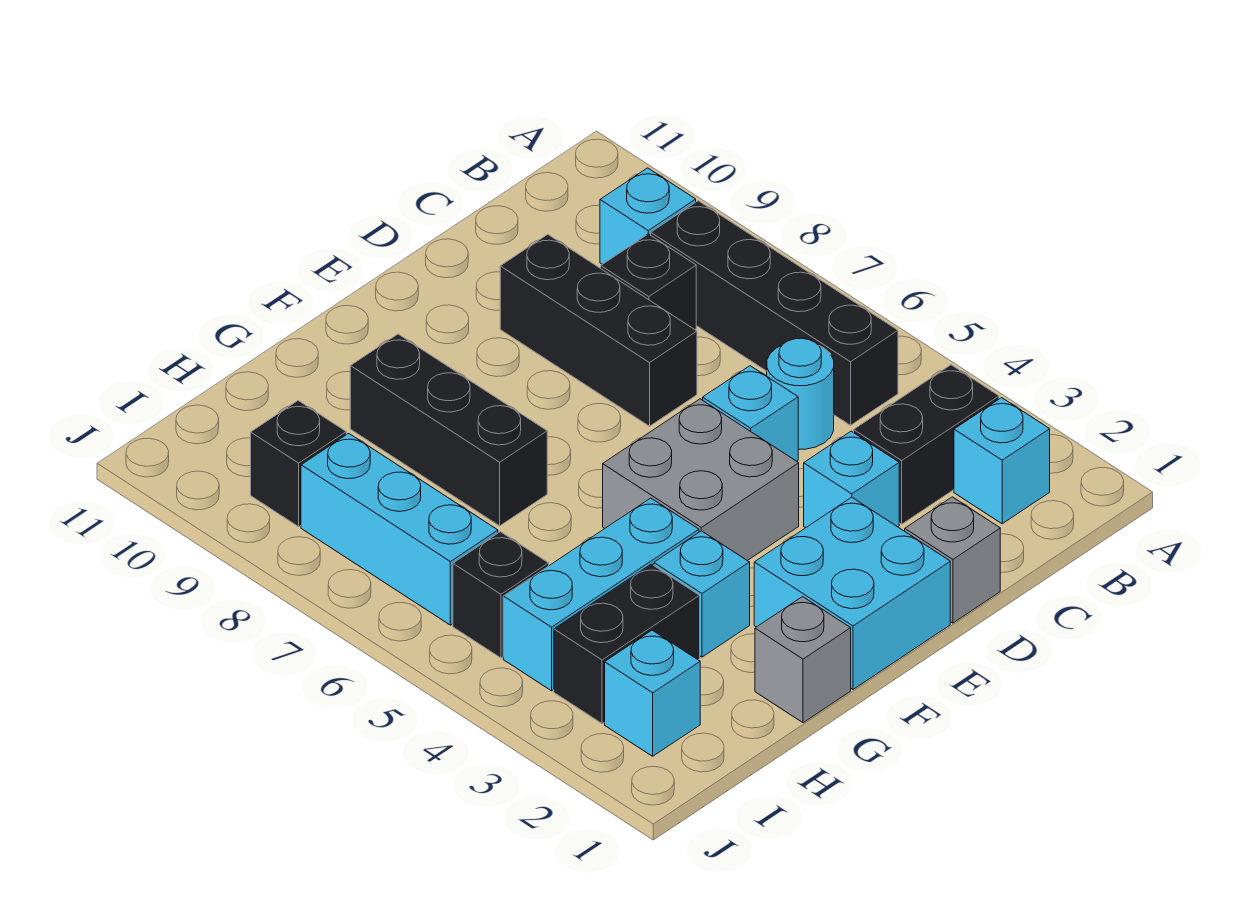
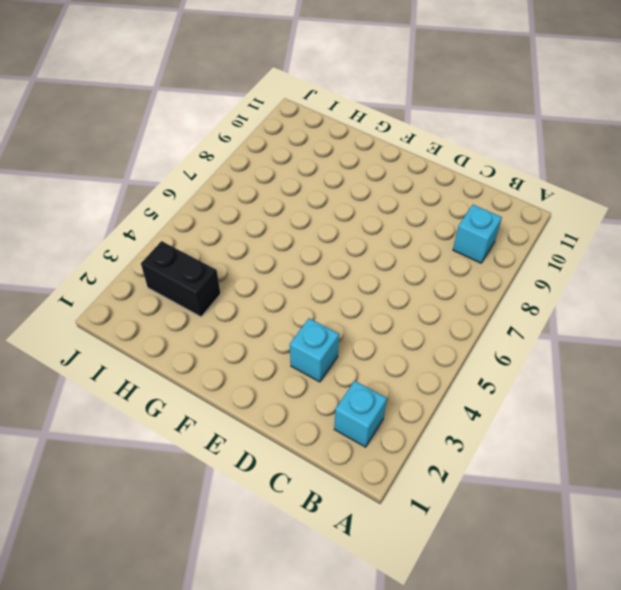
none -> black 1x2 brick [854,365,999,524]
none -> black 1x4 brick [651,201,898,425]
none -> cyan 1x1 round brick [767,338,834,449]

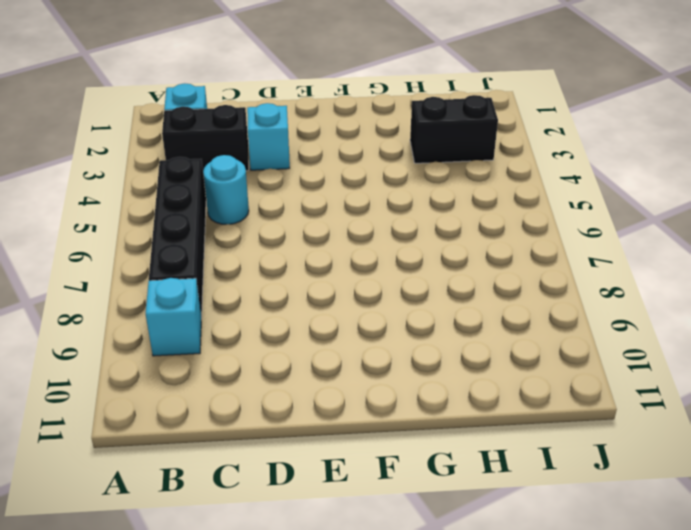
none -> black 1x1 brick [601,234,696,329]
none -> grey 1x1 brick [905,497,1000,623]
none -> cyan 1x1 brick [703,366,798,461]

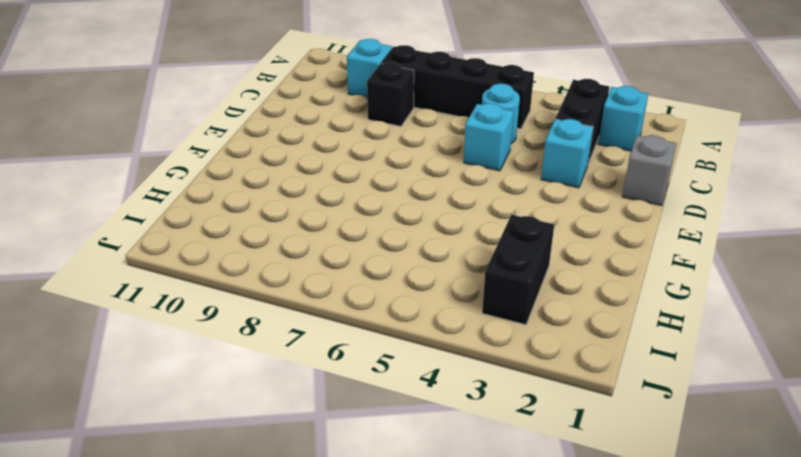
none -> black 1x3 brick [500,234,697,426]
none -> cyan 2x2 brick [754,497,950,689]
none -> grey 2x2 brick [603,399,799,561]

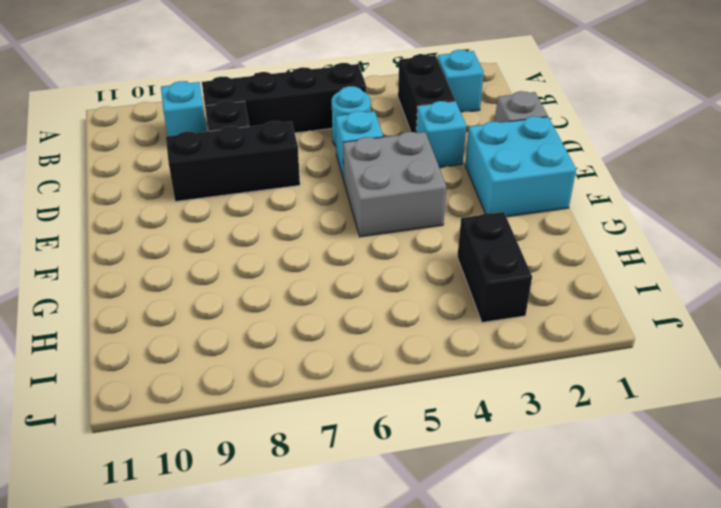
none -> grey 1x1 brick [755,597,851,723]
none -> cyan 1x1 brick [654,531,750,657]
none -> cyan 1x3 brick [503,498,699,691]

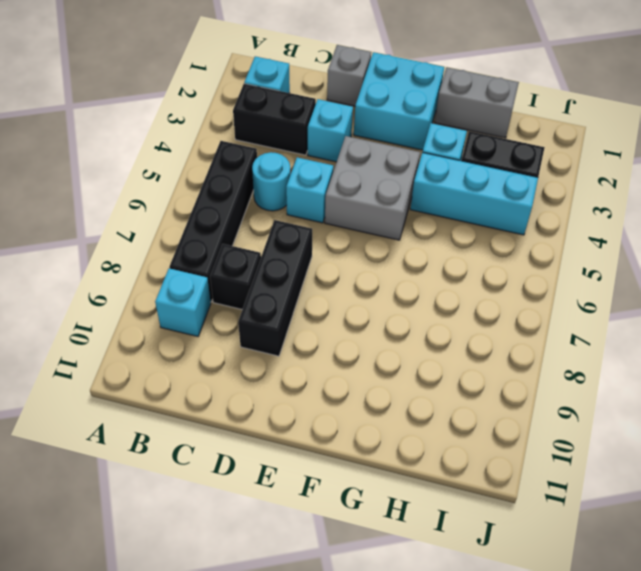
grey 1x2 brick [435,67,519,138] -> grey 1x1 brick [755,597,851,723]
none -> black 1x3 brick [350,334,547,526]
none -> cyan 1x1 brick [605,630,700,756]
none -> black 1x1 brick [453,532,549,658]

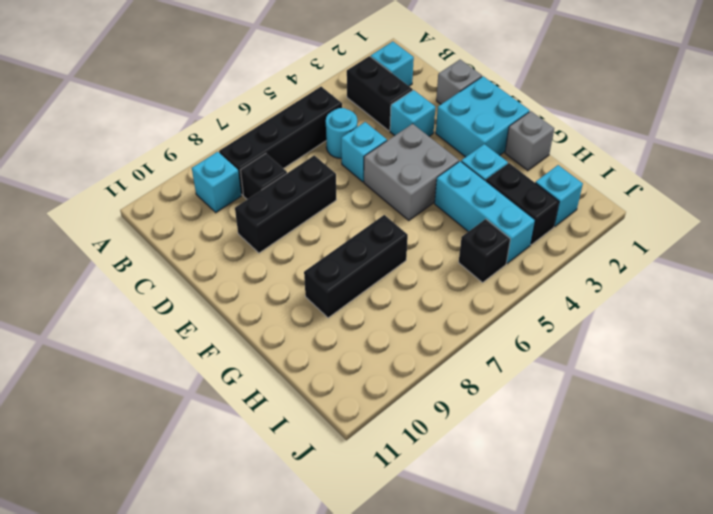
none -> cyan 1x3 brick [301,433,498,625]
none -> black 1x1 brick [251,401,346,527]

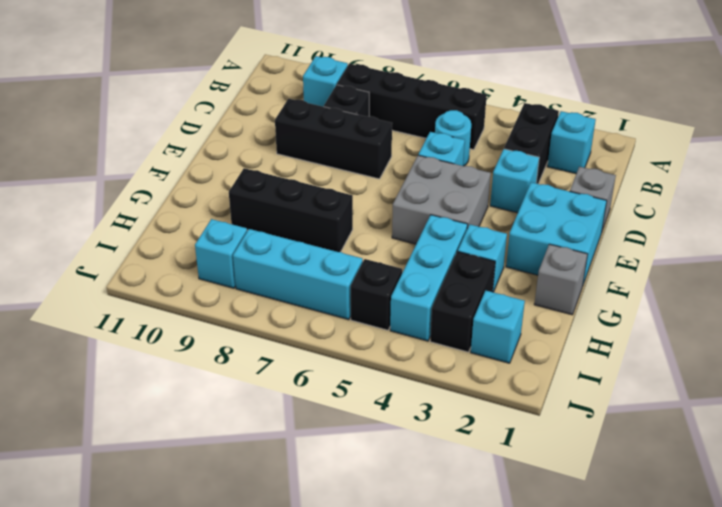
cyan 1x1 brick [195,219,247,288] -> black 1x1 brick [251,401,346,527]

